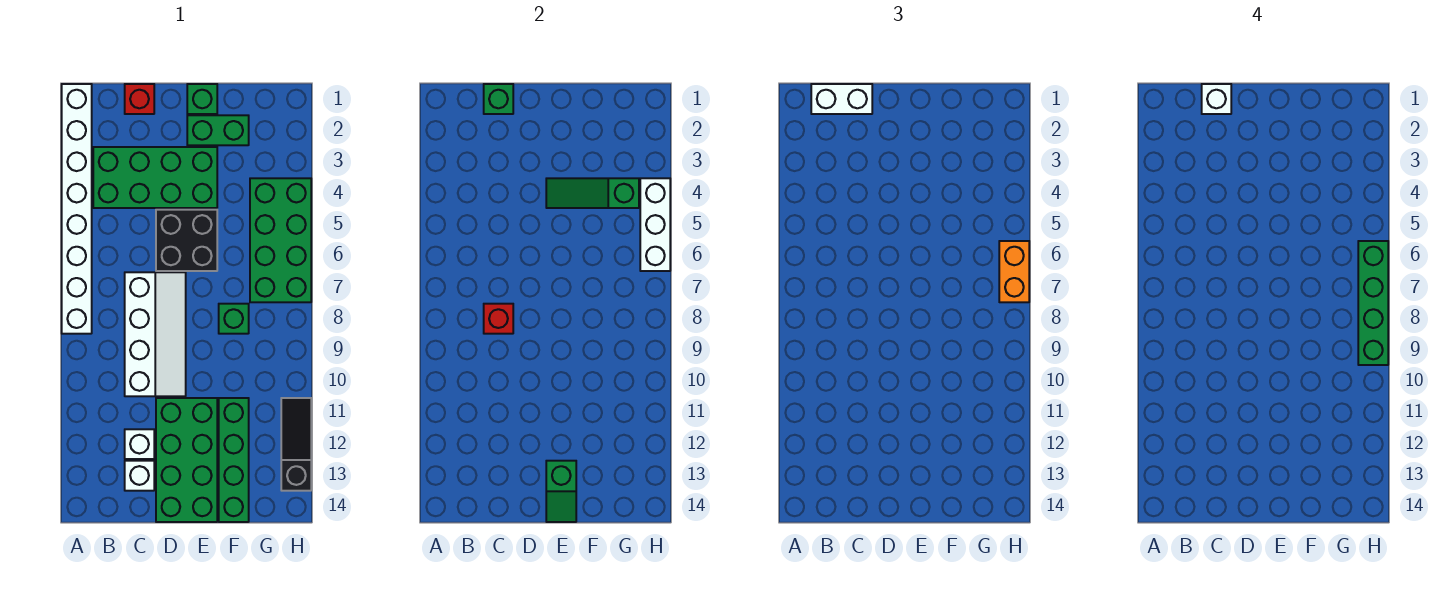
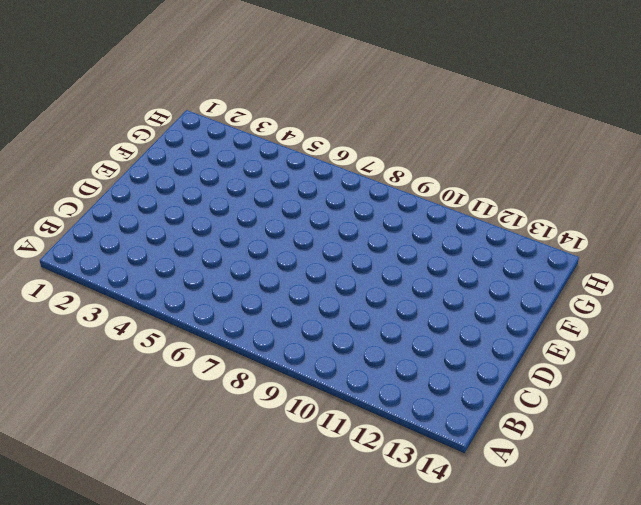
none -> white 1x8 brick [62,84,92,334]
none -> green 2x4 brick [93,147,217,208]
none -> red 1x1 brick [125,84,154,114]

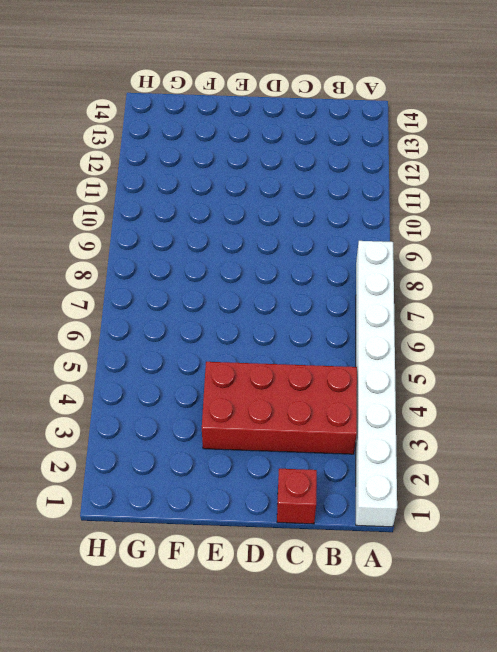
red 2x4 brick [202,362,357,454] -> green 2x4 brick [93,147,217,208]
none -> white 2x4 slope [125,272,186,396]
none -> white 1x1 brick [125,429,154,459]
none -> white 1x1 brick [125,461,154,491]

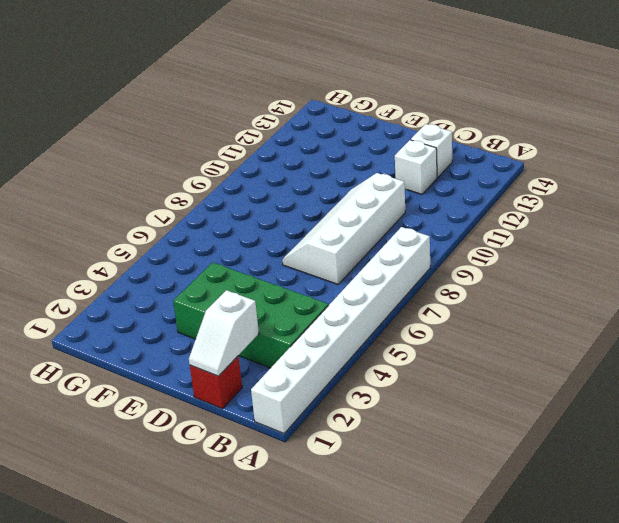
white 1x2 slope [189,290,259,376] -> green 1x1 brick [484,84,513,114]
none -> black 2x2 brick [156,210,217,271]
none -> green 2x4 brick [156,398,217,522]
none -> green 1x1 brick [187,84,217,114]

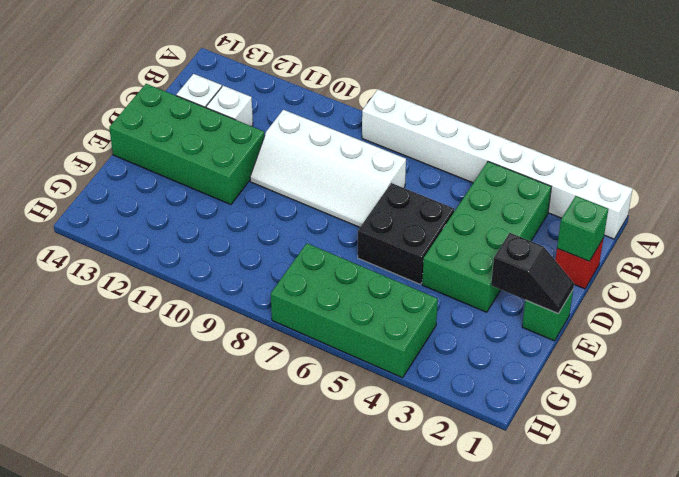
black 1x2 slope [491,233,574,314] -> none
none -> green 1x2 brick [187,115,249,145]
none -> green 1x1 brick [219,304,249,334]
none -> green 1x4 brick [219,398,249,522]

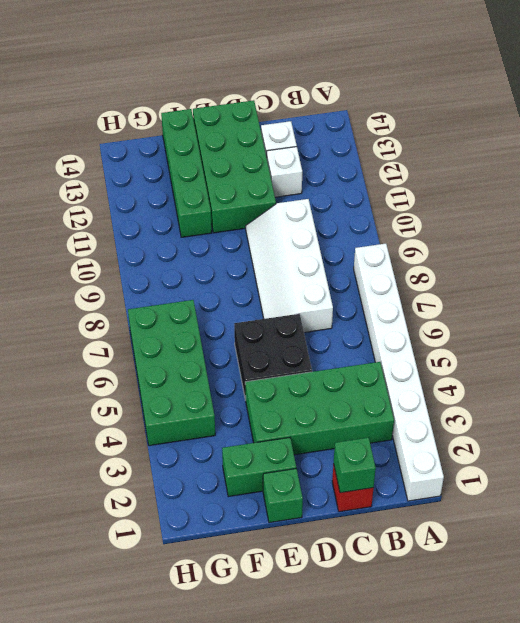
none -> green 1x1 brick [219,304,249,334]
none -> black 1x3 slope [281,398,311,491]
none -> red 1x1 brick [484,304,513,334]

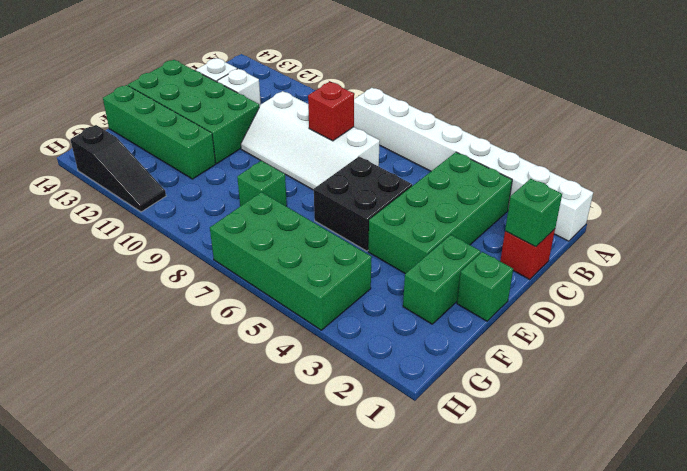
none -> green 1x3 slope [546,178,639,208]
none -> green 1x2 slope [546,461,576,522]
none -> white 1x3 brick [640,178,670,271]

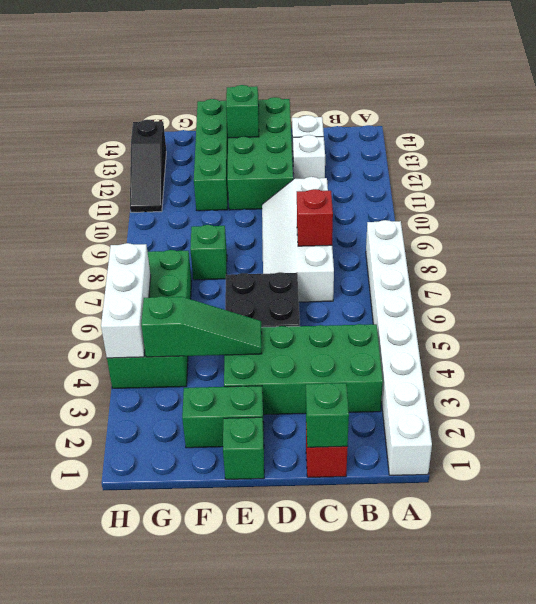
none -> white 1x2 brick [811,84,872,114]
none -> orange 1x2 brick [999,241,1029,302]
none -> white 1x1 brick [1202,84,1231,114]

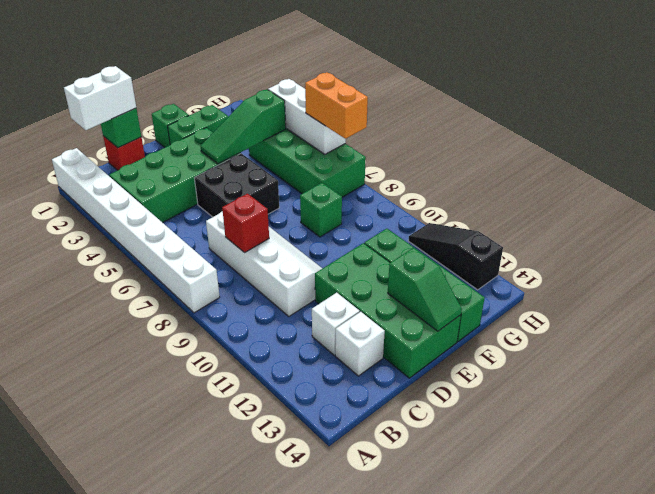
none -> white 1x1 brick [1202,84,1231,114]
none -> green 1x4 brick [1358,241,1388,365]

